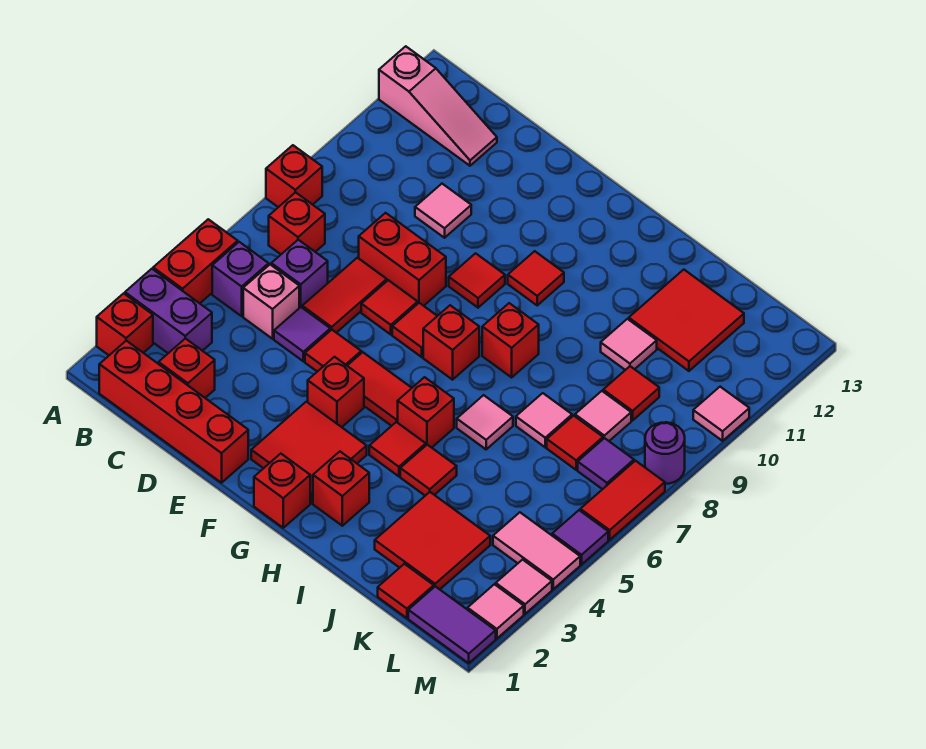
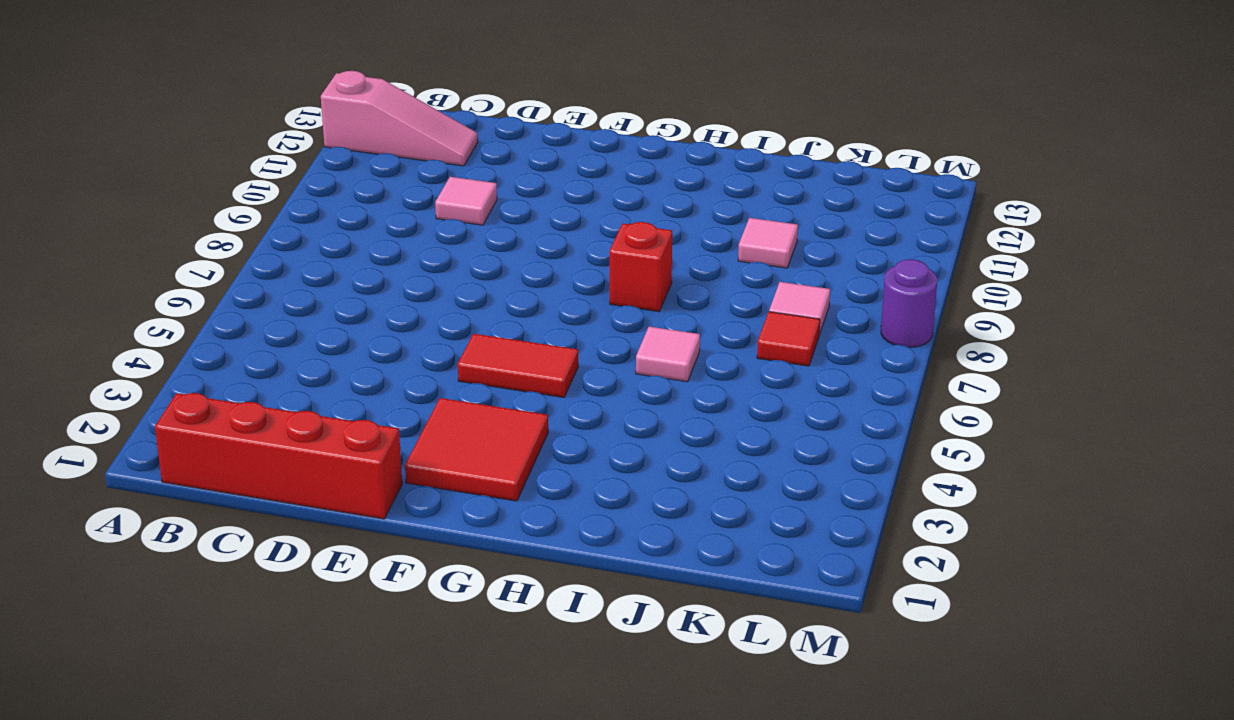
none -> red 1x1 brick [97,293,153,355]
none -> purple 1x2 brick [125,269,212,353]
none -> red 1x2 brick [153,219,238,303]
none -> red 1x1 brick [266,145,322,207]

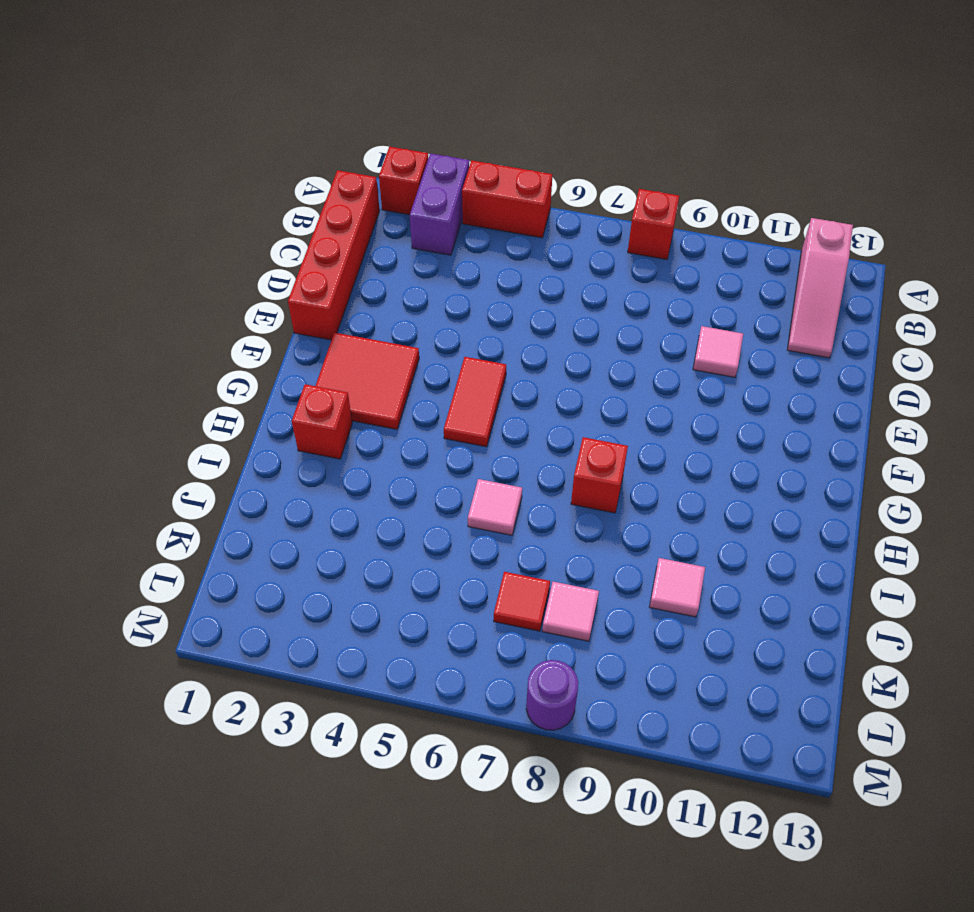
none -> purple 1x1 brick [212,242,269,316]
none -> red 1x1 brick [269,192,325,254]
none -> red 1x1 brick [159,338,215,398]
none -> pink 1x1 brick [243,265,299,339]

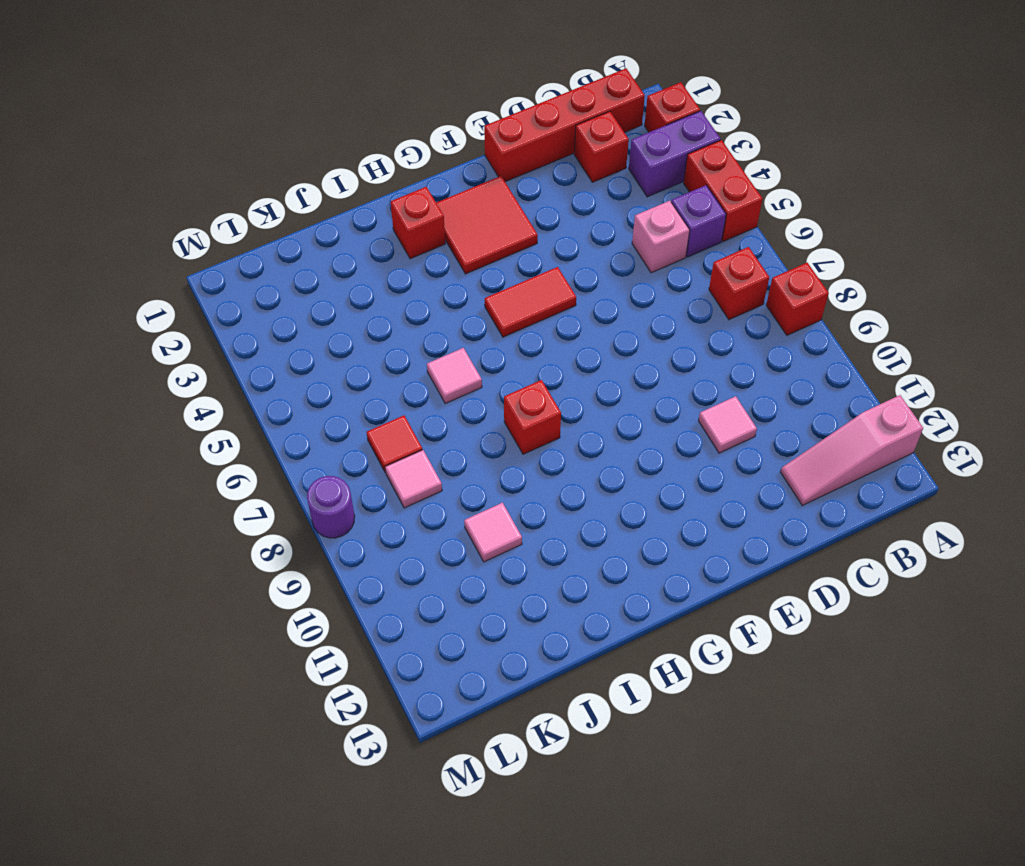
none -> purple 1x1 brick [271,240,328,308]
none -> purple 1x1 tile [274,307,330,361]
none -> red 1x2 tile [302,258,387,333]
none -> red 1x2 brick [359,213,446,306]

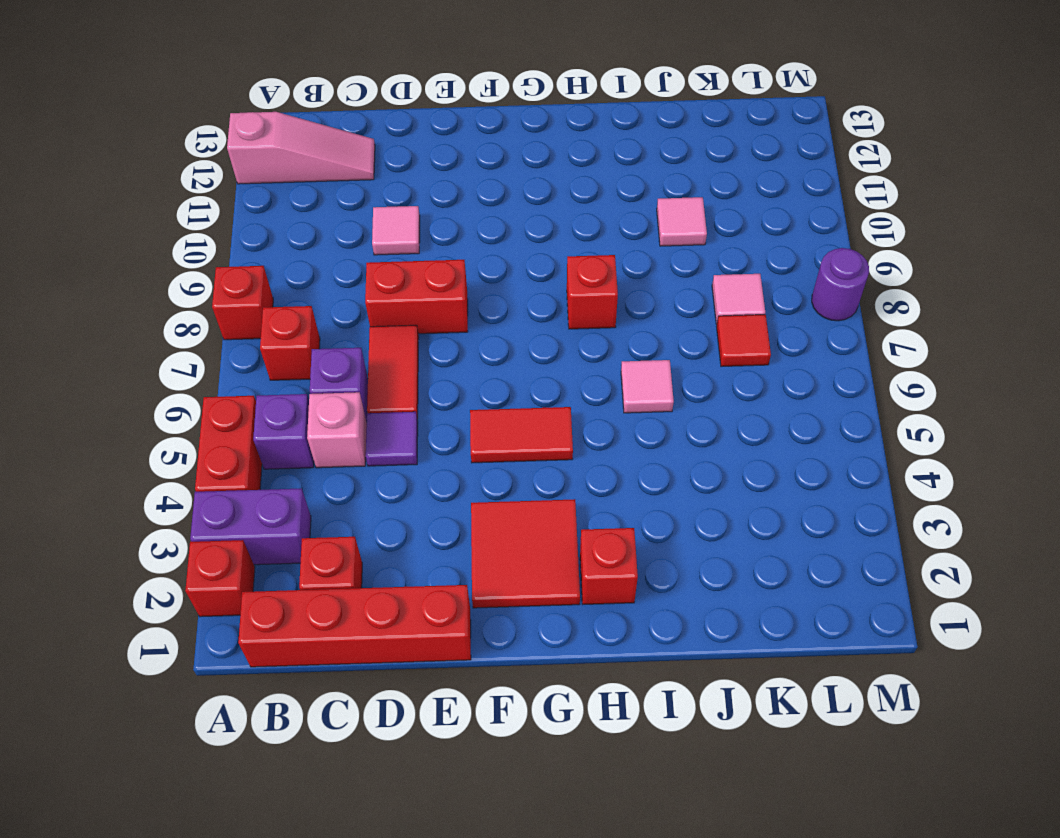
none -> red 1x1 tile [305,330,361,372]
none -> red 1x1 tile [361,280,418,334]
none -> red 1x1 brick [308,357,364,427]
none -> red 1x1 tile [392,303,437,357]

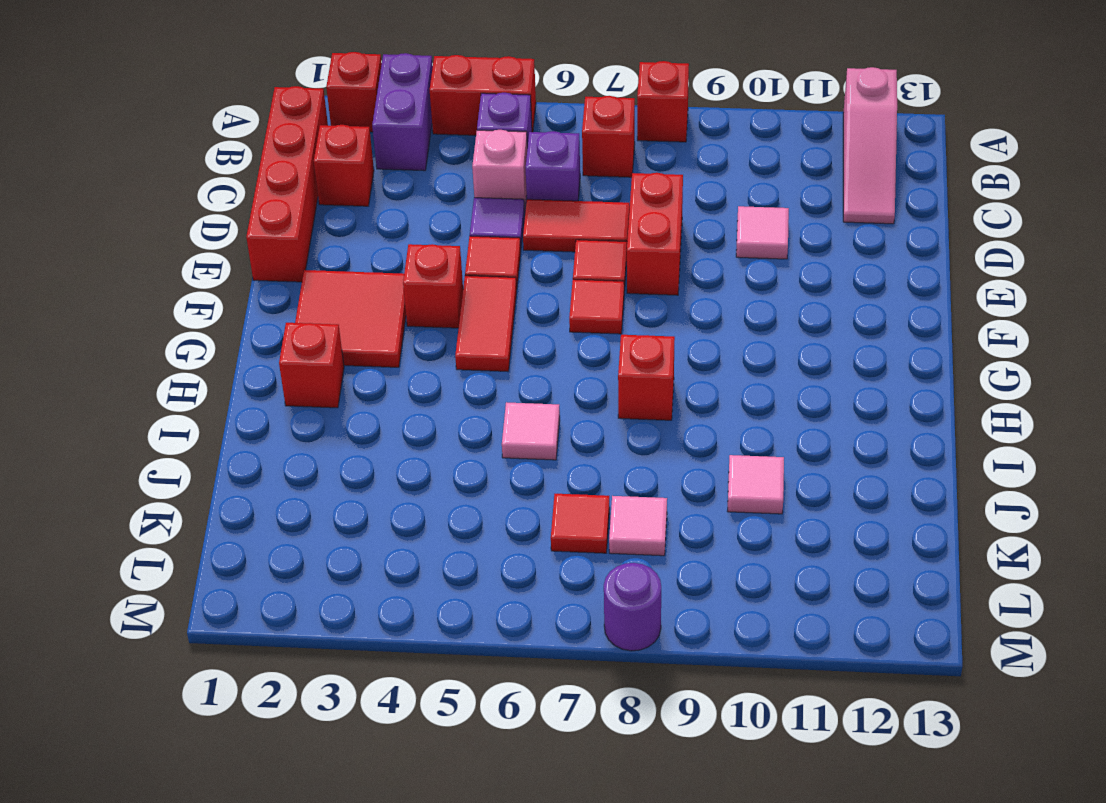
none -> red 1x1 tile [449,253,505,308]
none -> red 1x1 brick [254,454,310,528]
none -> red 1x1 brick [423,305,479,380]
none -> red 1x1 tile [508,251,564,305]

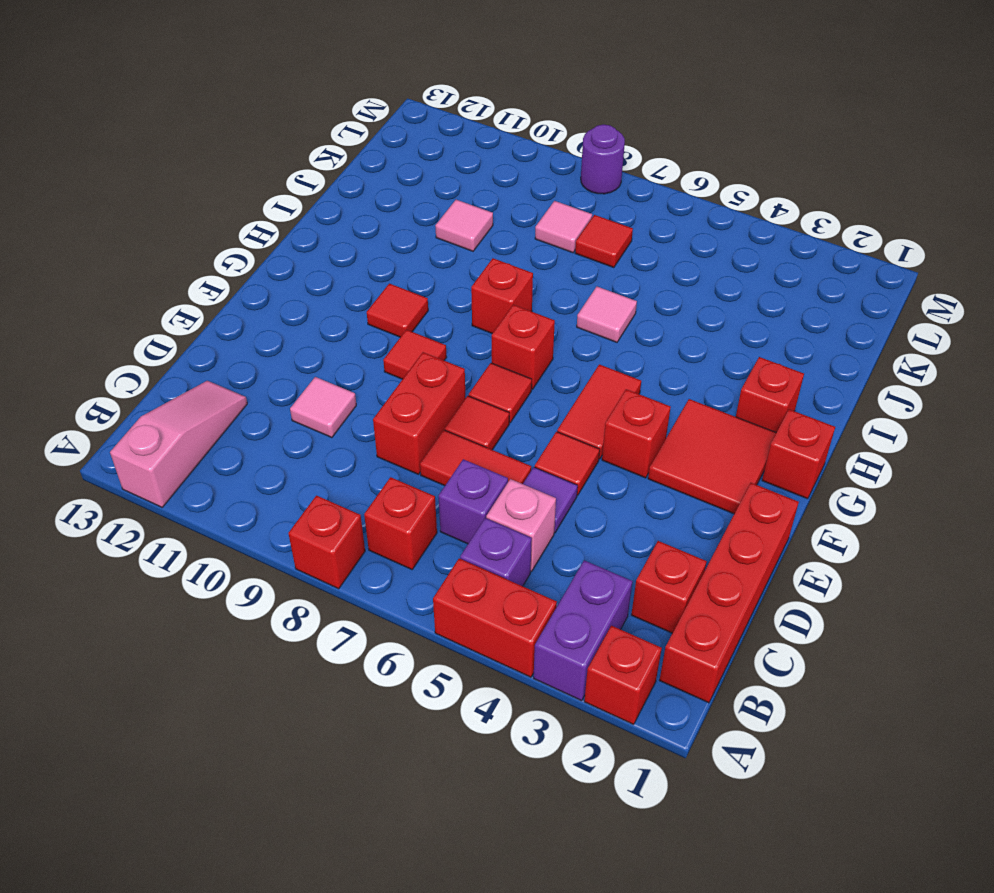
none -> red 1x1 tile [369,422,426,476]
none -> red 1x1 brick [398,377,454,448]
none -> red 1x1 tile [400,445,457,496]
none -> red 2x2 tile [375,492,490,589]

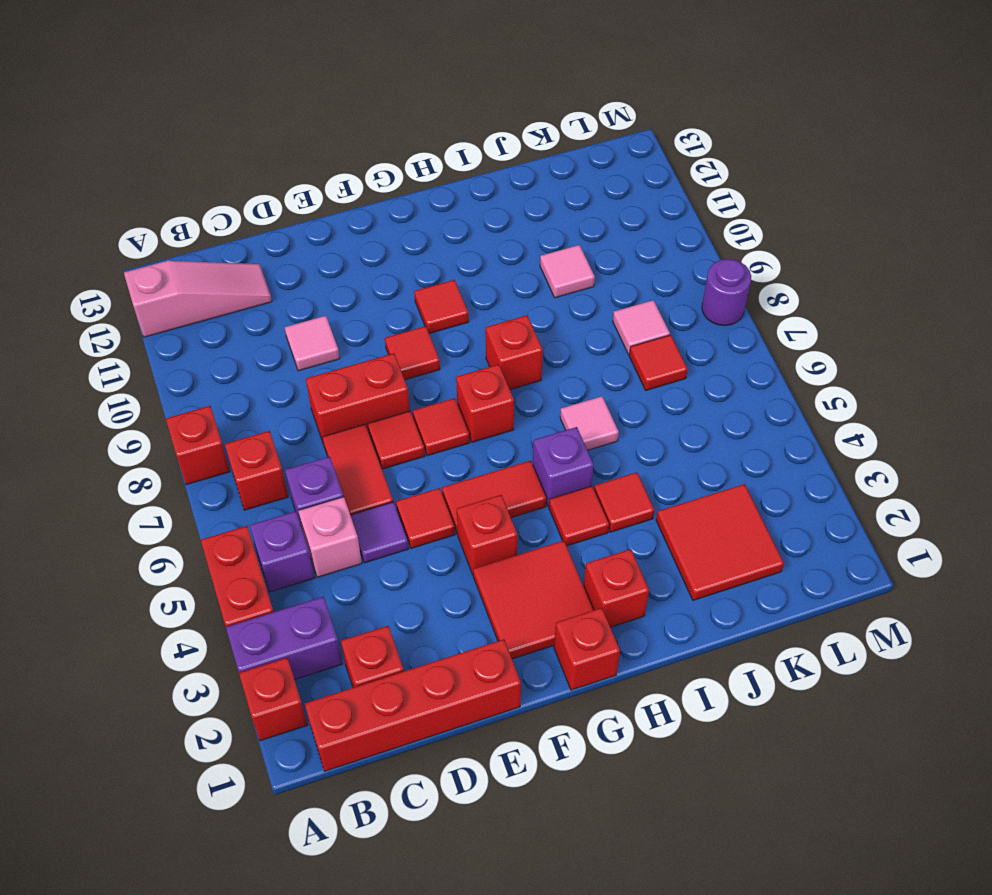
purple 1x1 brick [533,427,594,506] -> red 1x1 brick [398,377,454,448]
none -> pink 1x1 tile [516,393,572,447]
none -> red 2x2 tile [629,270,744,371]
none -> red 1x1 tile [378,564,434,618]
none -> red 1x1 tile [603,366,659,420]

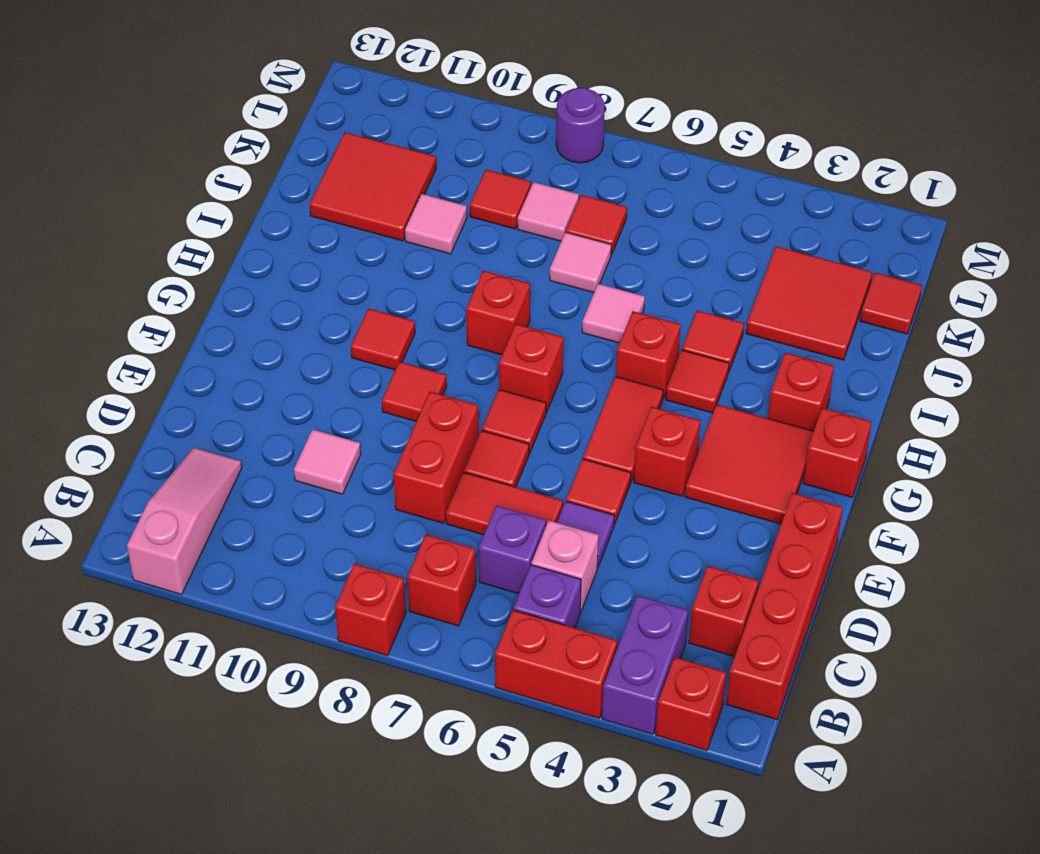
none -> purple 1x2 tile [408,586,496,663]
none -> pink 1x2 tile [493,512,580,589]
none -> purple 1x1 tile [578,438,634,489]
none -> pink 1x1 tile [468,584,524,639]

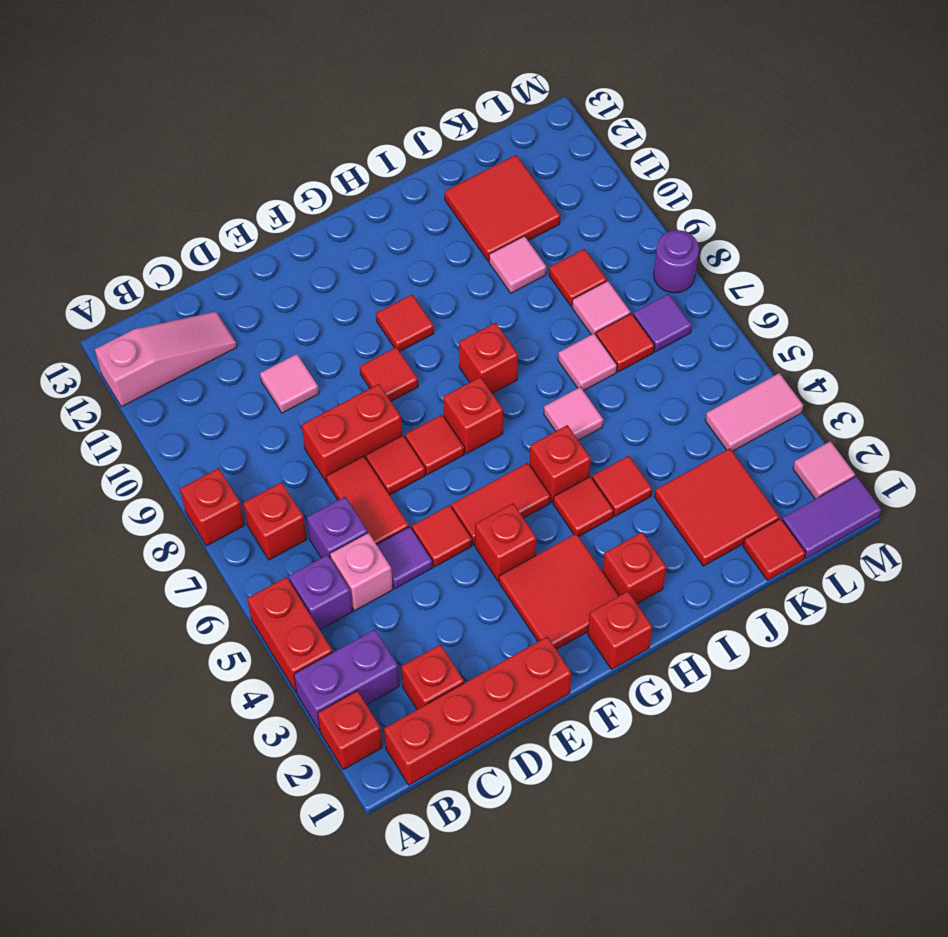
none -> pink 1x1 tile [496,560,552,614]
none -> purple 1x1 tile [552,510,608,564]
none -> red 1x2 tile [580,461,665,540]
none -> pink 1x1 tile [693,387,749,441]

